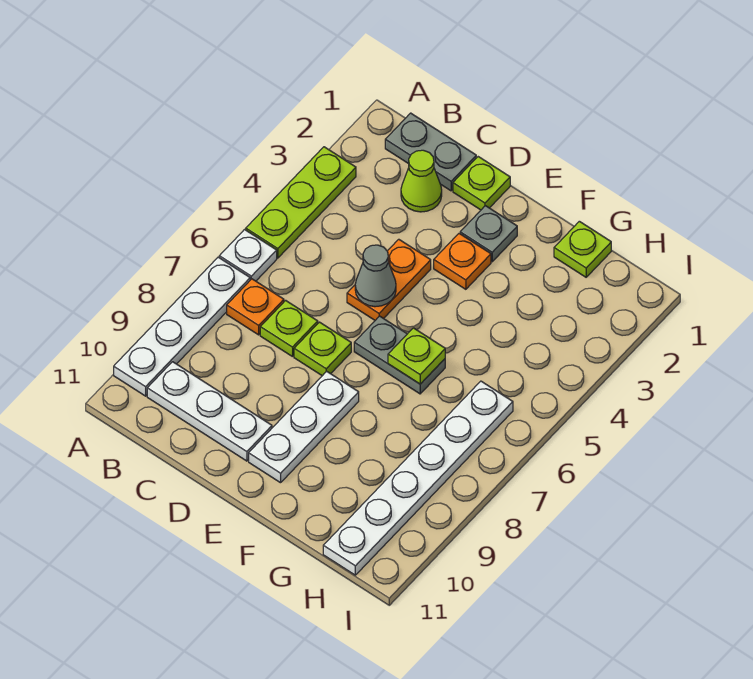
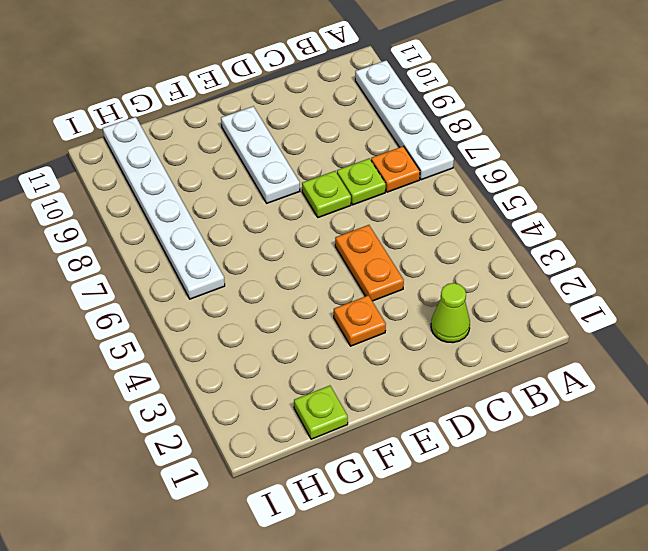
none -> lime 1x3 plate [246,147,356,258]
none -> white 1x1 plate [219,230,277,281]
none -> grey 1x2 plate [385,113,476,191]

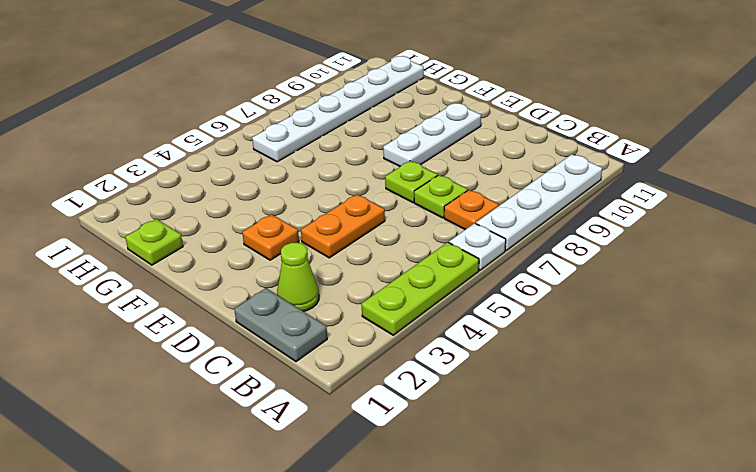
none -> white 1x3 plate [147,362,272,461]
none -> lime 1x1 plate [453,157,510,210]
none -> grey 1x1 plate [460,206,517,262]

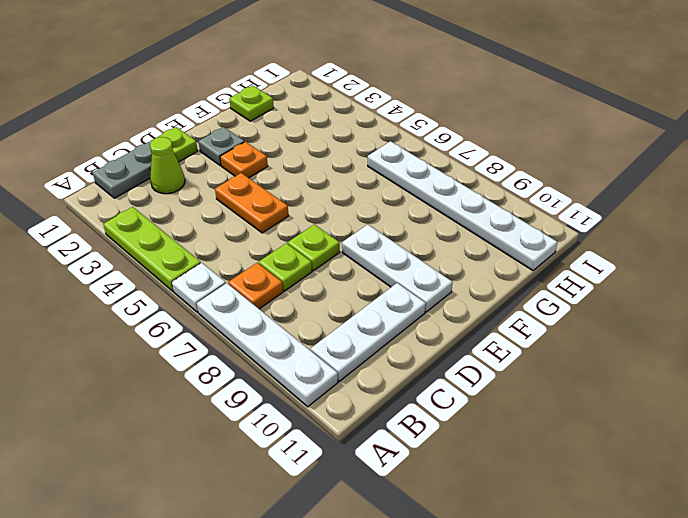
none -> grey 1x2 plate [354,316,445,394]
none -> grey 1x1 cone [355,245,396,307]
none -> lime 1x1 plate [388,328,445,384]

